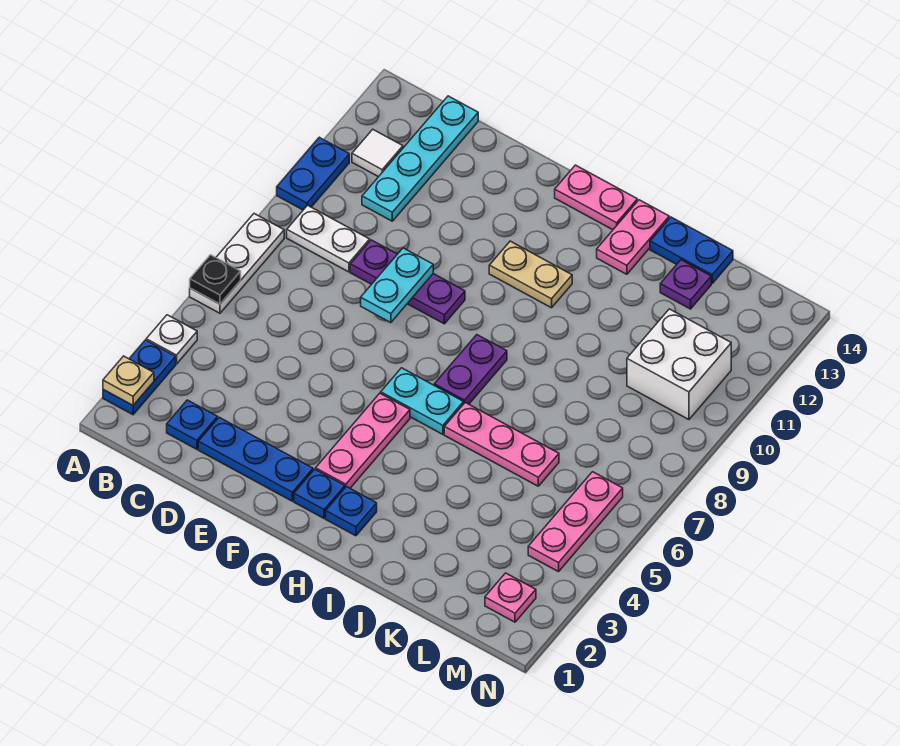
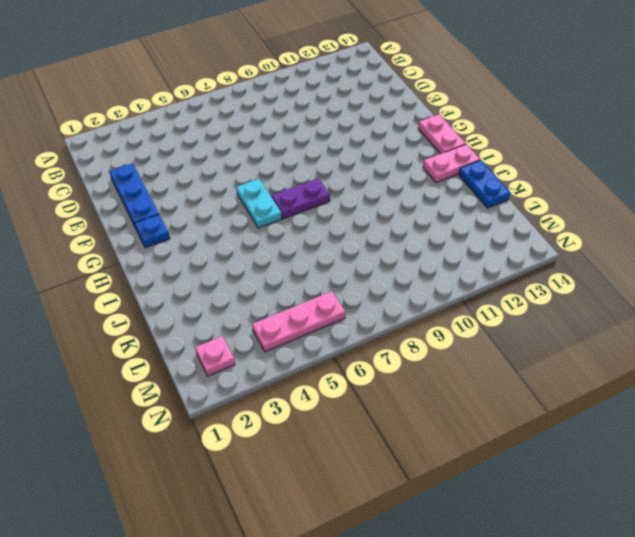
none -> blue 1x2 plate [103,340,176,415]
none -> white 1x1 plate [146,315,197,364]
none -> white 1x3 plate [190,214,284,313]

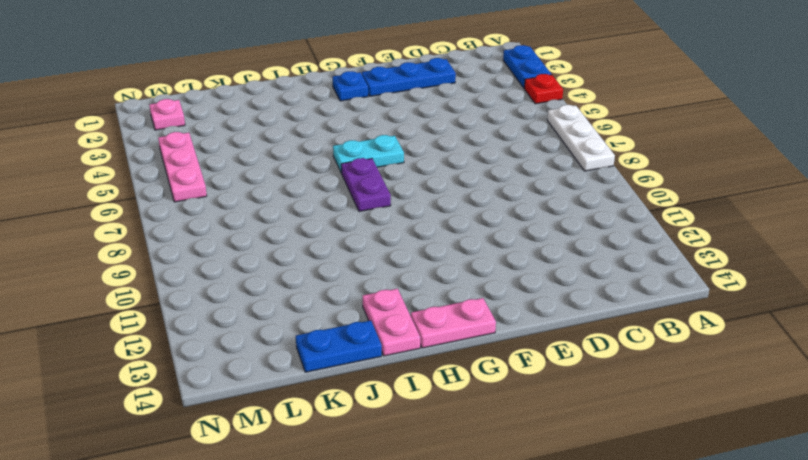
red 1x1 plate [524,74,563,104] -> white 1x1 plate [146,315,197,364]
none -> blue 1x2 plate [277,137,349,210]
none -> white 1x2 plate [287,205,370,272]
none -> white 1x1 tile [352,130,403,177]

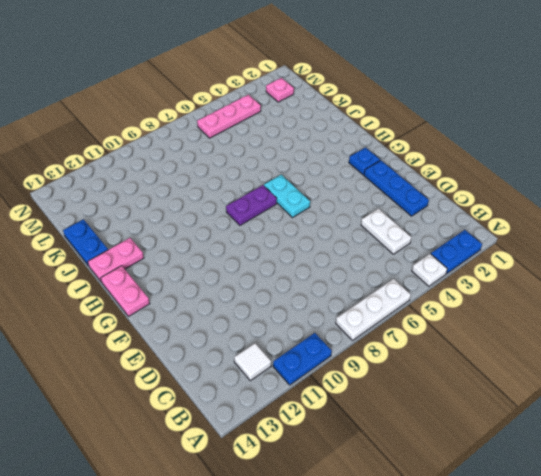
white 1x2 plate [361,209,412,254] -> white 1x2 plate moved to [287,205,370,272]
none -> blue 1x1 plate [167,400,218,449]
none -> cyan 1x4 plate [362,96,478,221]
none -> purple 1x3 plate [350,240,465,324]

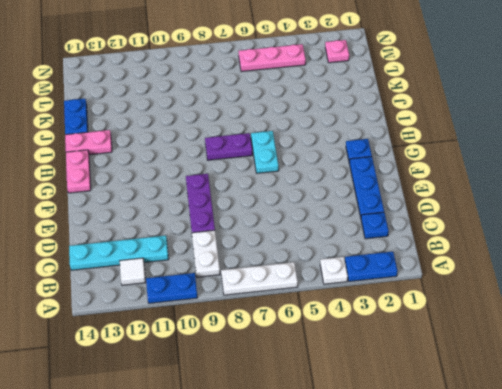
none -> pink 1x3 plate [316,393,410,488]
none -> tan 1x2 plate [489,241,572,308]
none -> blue 1x1 plate [326,487,377,536]

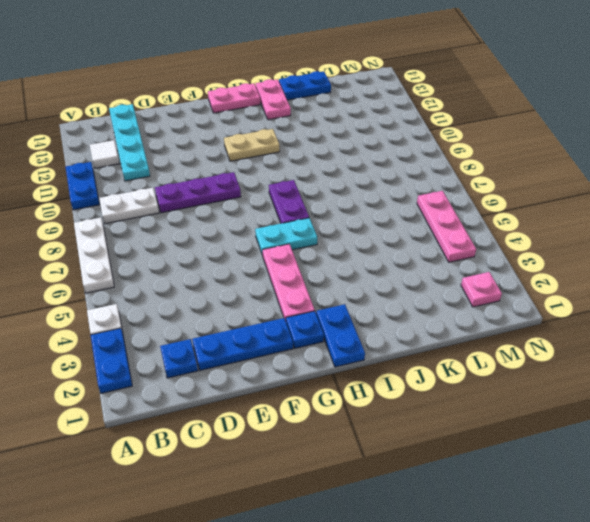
blue 1x2 plate [316,304,365,367] -> blue 1x1 plate [326,487,377,536]
none -> pink 1x3 plate [444,403,559,486]
none -> purple 1x1 plate [660,260,711,309]
none -> white 2x2 brick [627,309,731,420]

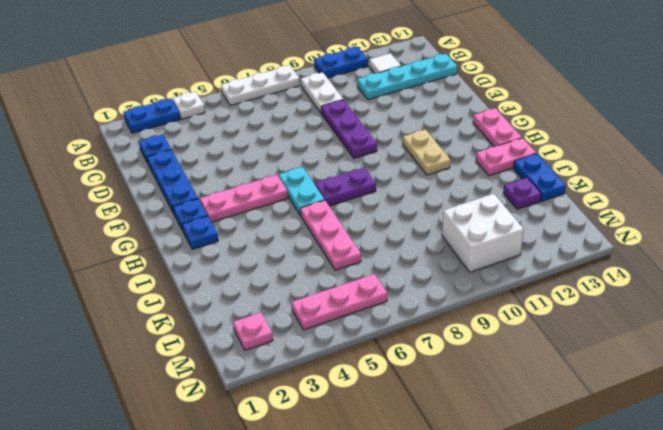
none -> tan 1x1 plate [103,356,154,405]
none -> black 1x1 plate [190,255,241,304]
none -> cyan 1x2 plate [361,248,433,323]

